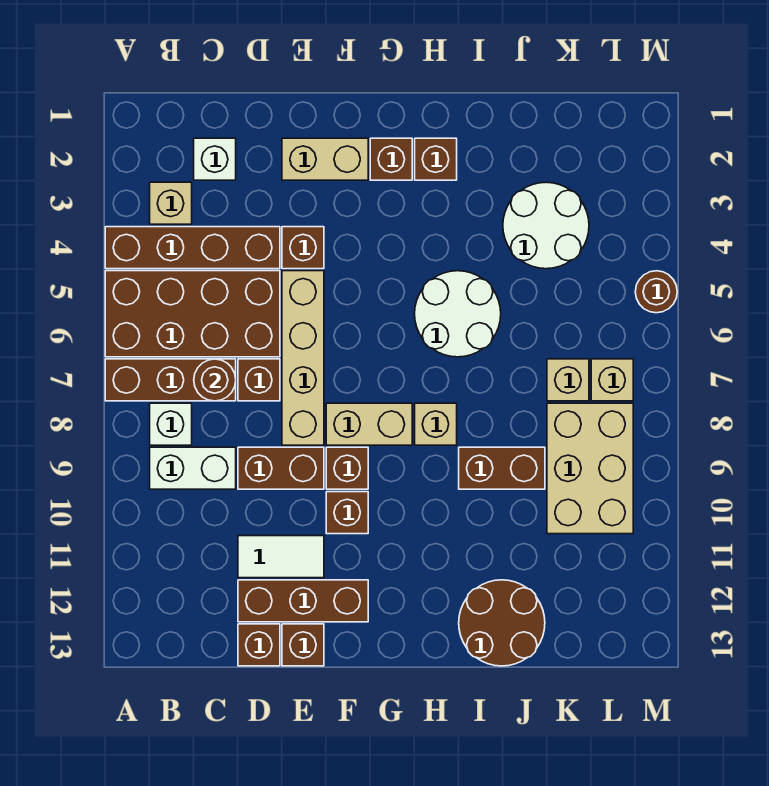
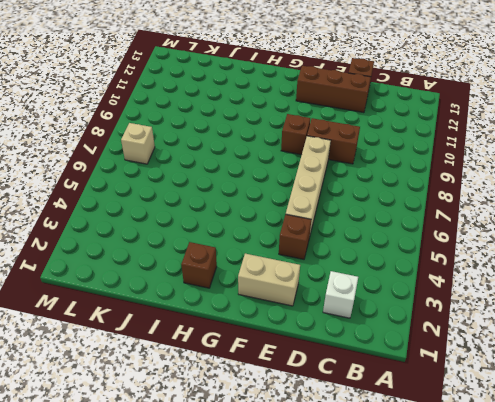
none -> brown 1x4 brick [105,227,280,269]
none -> brown 2x4 brick [105,271,280,357]
none -> brown 1x3 brick [105,359,236,401]
none -> tan 1x1 brick [150,182,192,224]

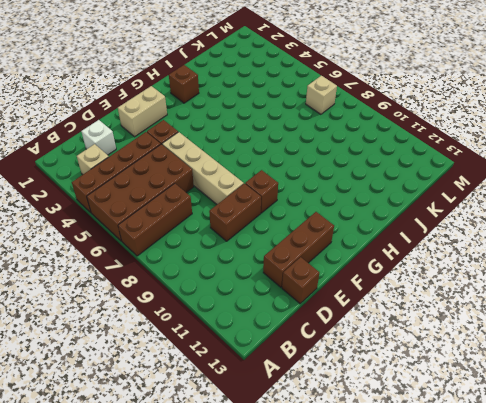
none -> white 1x1 brick [150,403,192,445]
none -> white 1x2 brick [150,447,236,489]
none -> brown 1x1 brick [238,359,280,401]
none -> white 1x2 tile [238,536,324,578]

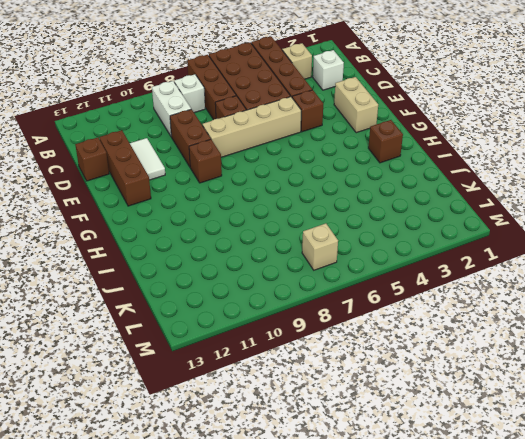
none -> brown 1x1 brick [282,624,324,666]
none -> tan 1x2 brick [326,403,412,445]
none -> brown 1x1 brick [326,492,368,534]
none -> brown 1x1 brick [370,138,412,180]

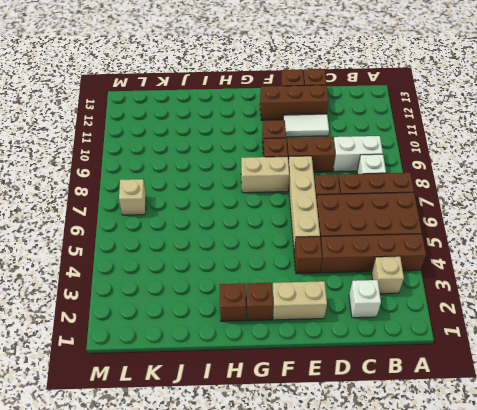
none -> white 2x2 round brick [415,271,501,357]
none -> tan 1x1 brick [415,403,457,445]
none -> brown 1x2 brick [459,447,545,489]
none -> brown 2x2 round brick [459,580,545,666]

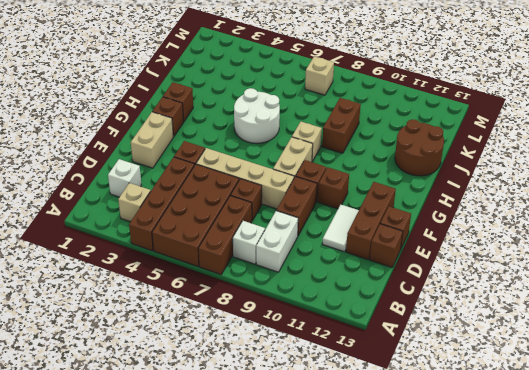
none -> white 2x2 round brick [503,182,589,269]
none -> tan 1x1 brick [547,359,589,401]
none -> tan 2x3 brick [547,403,633,534]
none -> brown 1x1 round brick [635,271,677,313]

